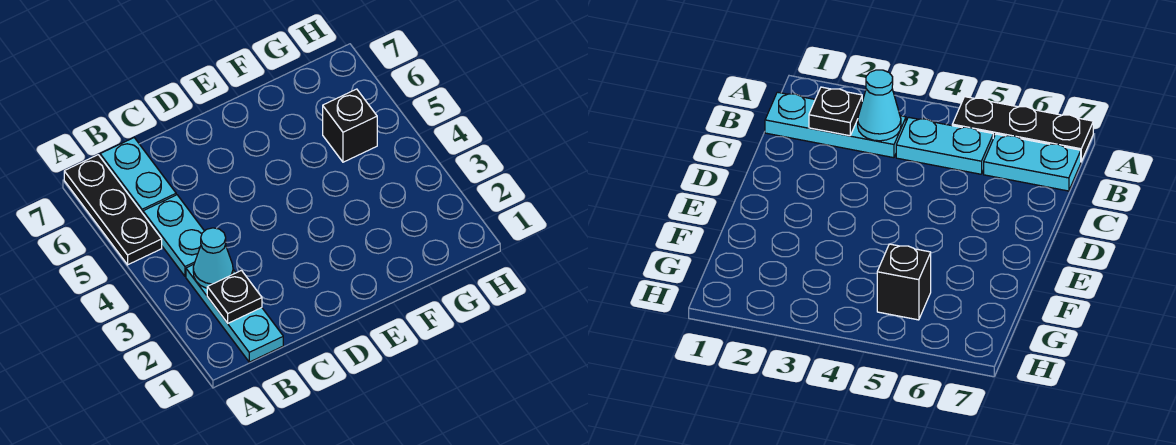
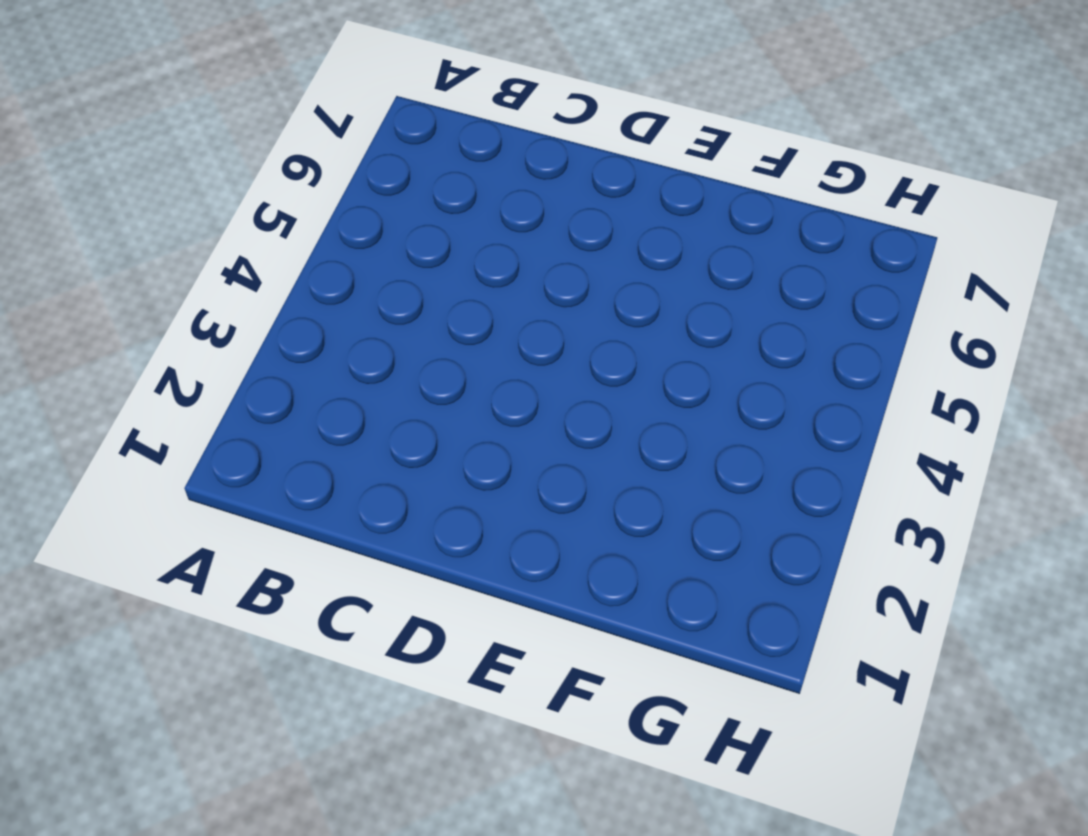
none -> black 1x3 plate [64,155,162,265]
none -> cyan 1x3 plate [186,264,283,362]

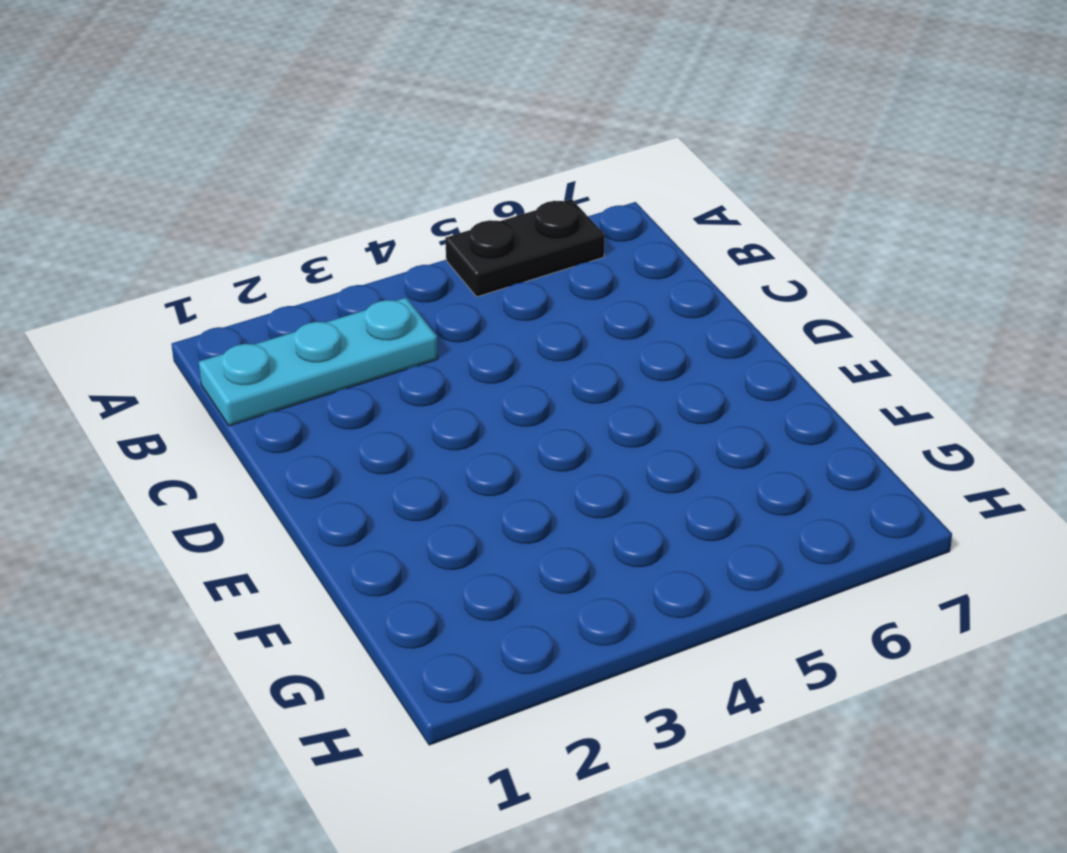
black 1x2 plate [445,199,604,297] -> black 1x3 plate [64,155,162,265]
none -> cyan 1x2 plate [143,195,204,276]
none -> cyan 1x2 plate [100,138,176,213]

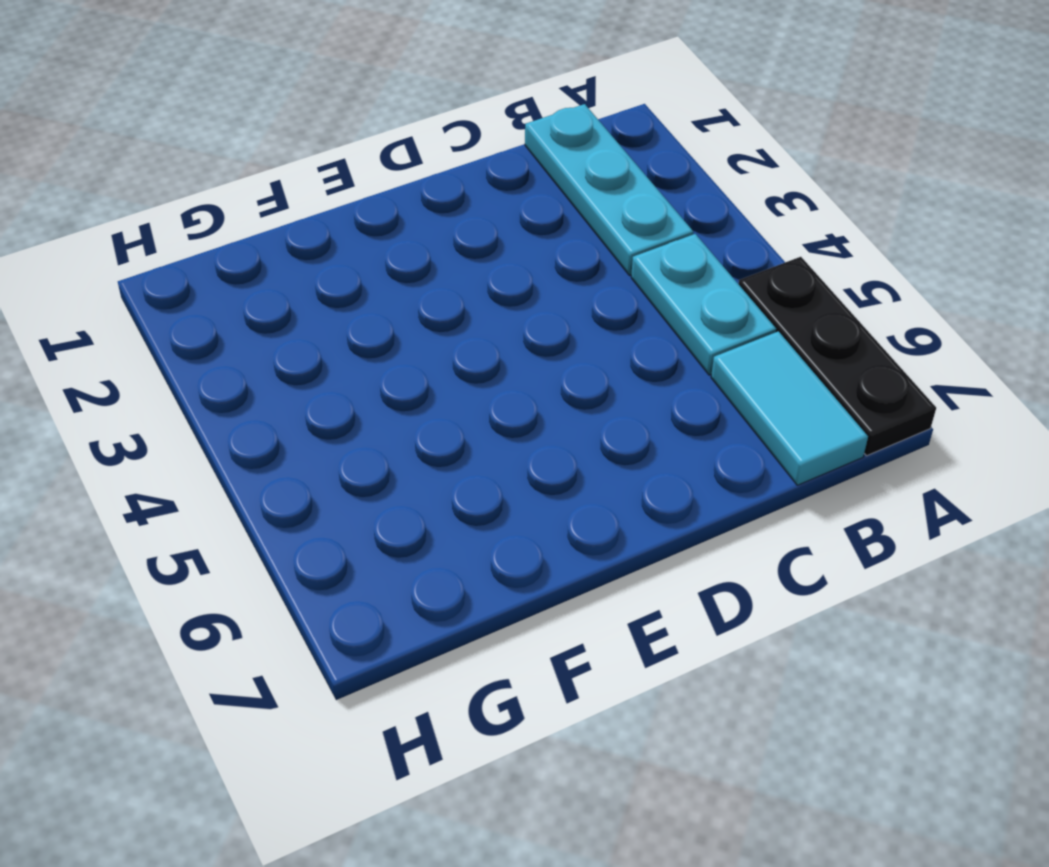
cyan 1x2 tile [711,331,868,485] -> cyan 1x2 plate [100,138,176,213]
none -> black 1x1 brick [323,89,377,162]
none -> black 1x1 plate [207,270,262,323]

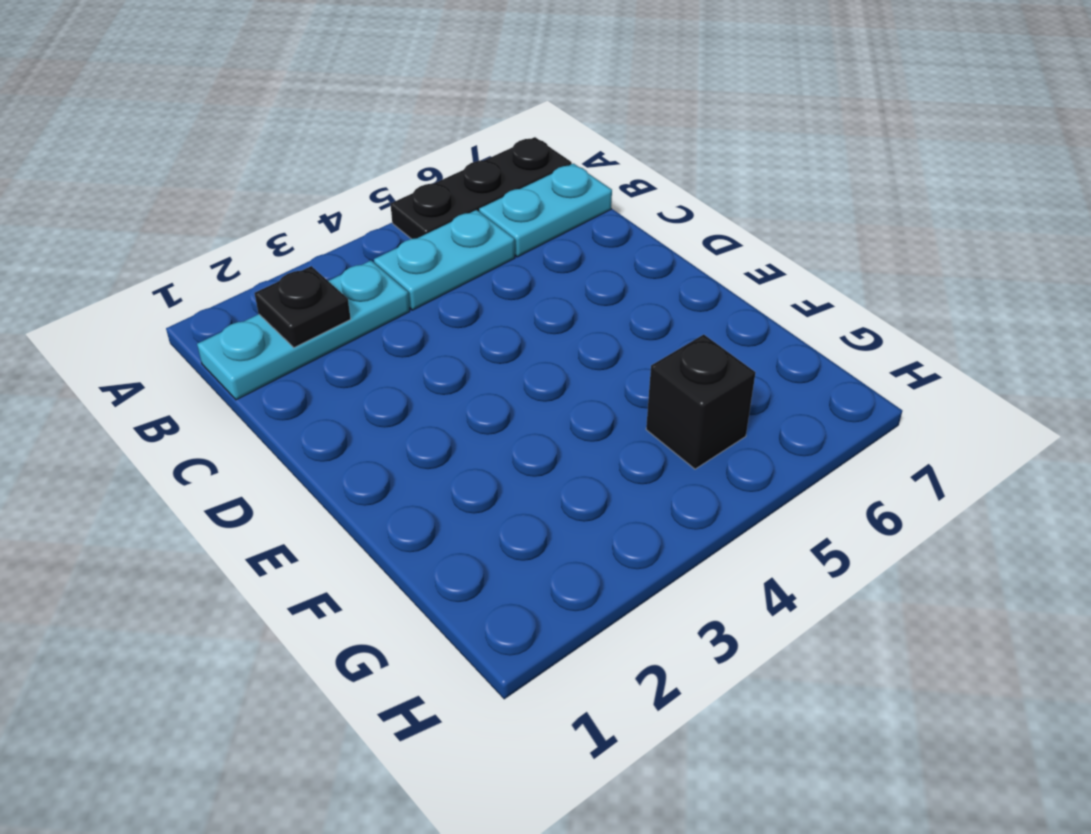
none -> cyan 1x1 cone [193,228,233,288]

